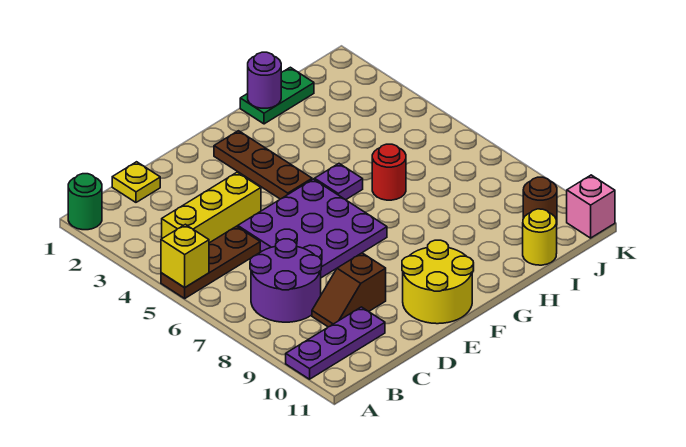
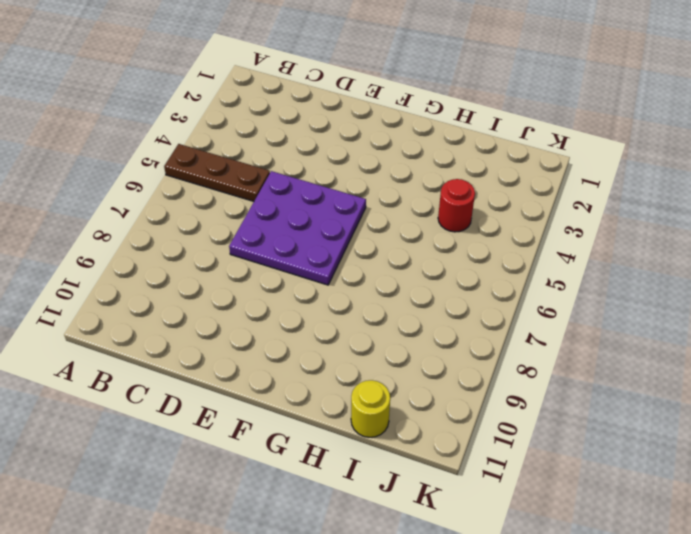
red 1x1 round brick [438,179,475,232] -> red 1x1 round brick moved to [372,144,406,200]
none -> green 1x1 round brick [68,174,102,230]
none -> purple 1x3 plate [286,307,385,379]
none -> yellow 1x3 brick [162,172,261,243]

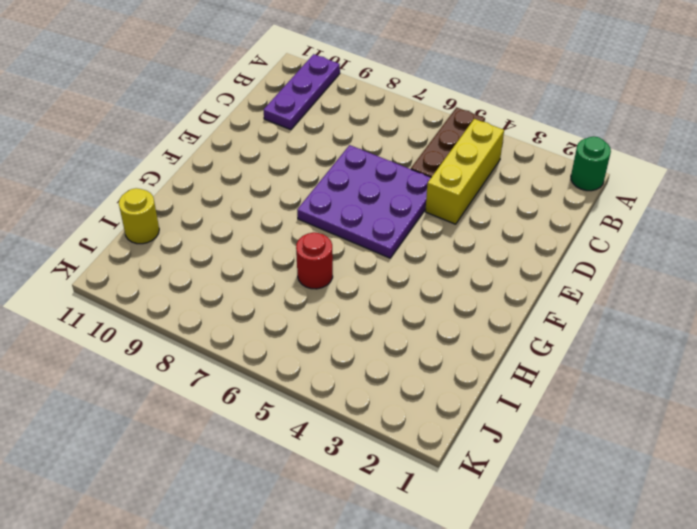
none -> purple 2x2 round brick [250,239,322,322]
none -> yellow 1x1 plate [112,162,160,202]
none -> brown 1x2 slope [312,253,386,327]

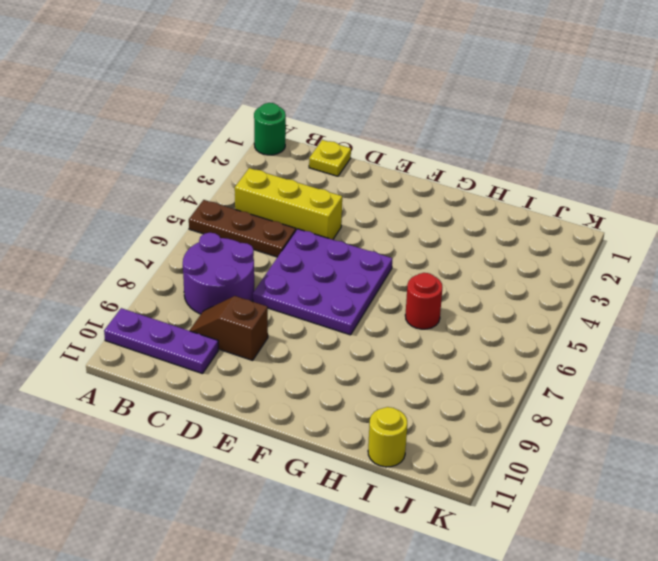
none -> yellow 2x2 round brick [402,240,473,324]
none -> brown 1x3 plate [214,131,312,199]
none -> purple 1x1 plate [315,164,363,200]

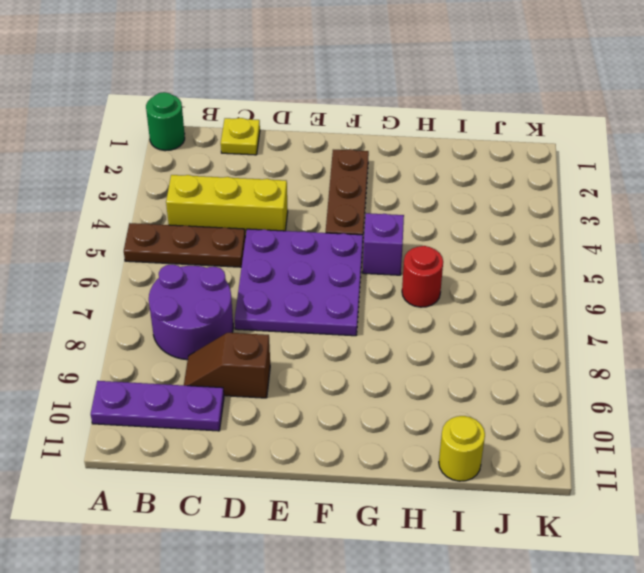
purple 1x1 brick [363,213,404,275] -> purple 1x1 plate [315,164,363,200]
none -> yellow 2x2 round brick [402,240,473,324]
none -> green 1x2 plate [240,67,314,124]
none -> brown 1x1 round brick [523,177,557,220]

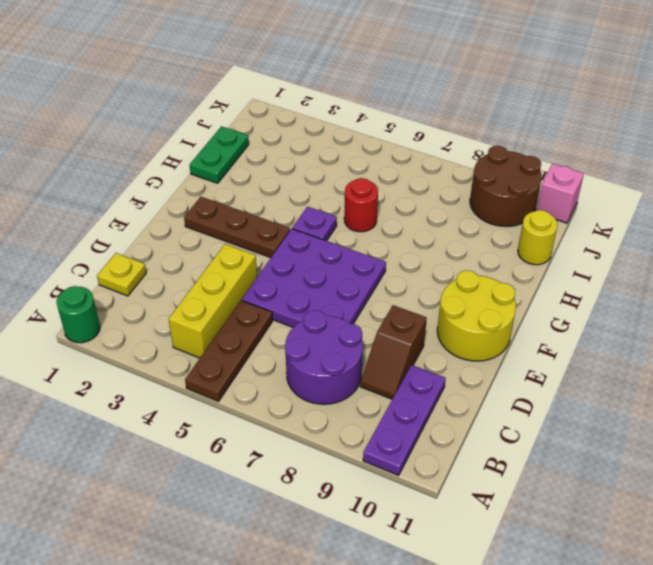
brown 2x2 round brick [470,146,542,226] -> brown 1x1 round brick [523,177,557,220]
none -> yellow 1x1 brick [161,224,209,288]
none -> purple 1x1 round brick [248,52,281,108]

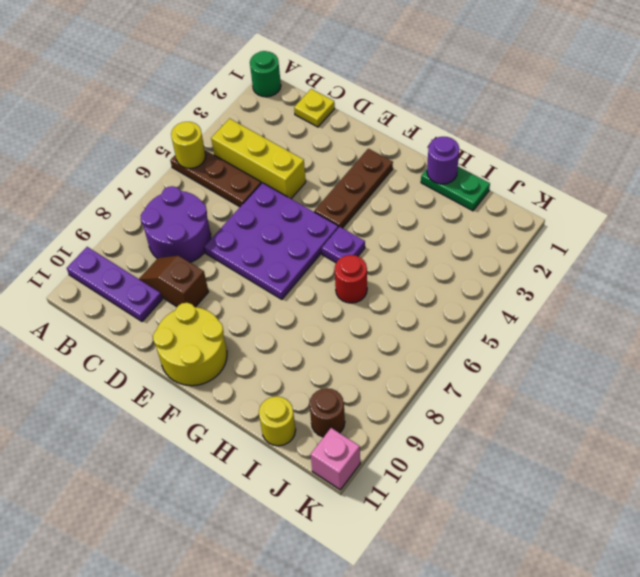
yellow 1x1 round brick [171,122,206,168] -> yellow 1x1 brick [161,224,209,288]

